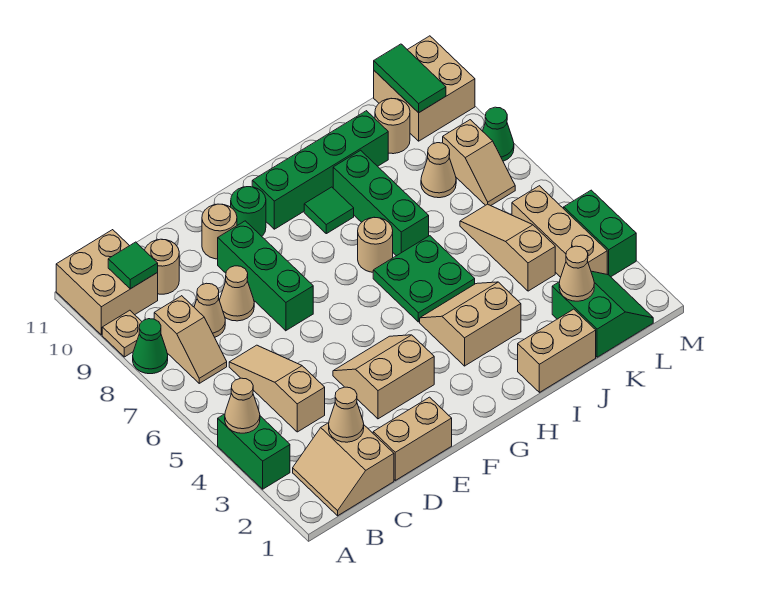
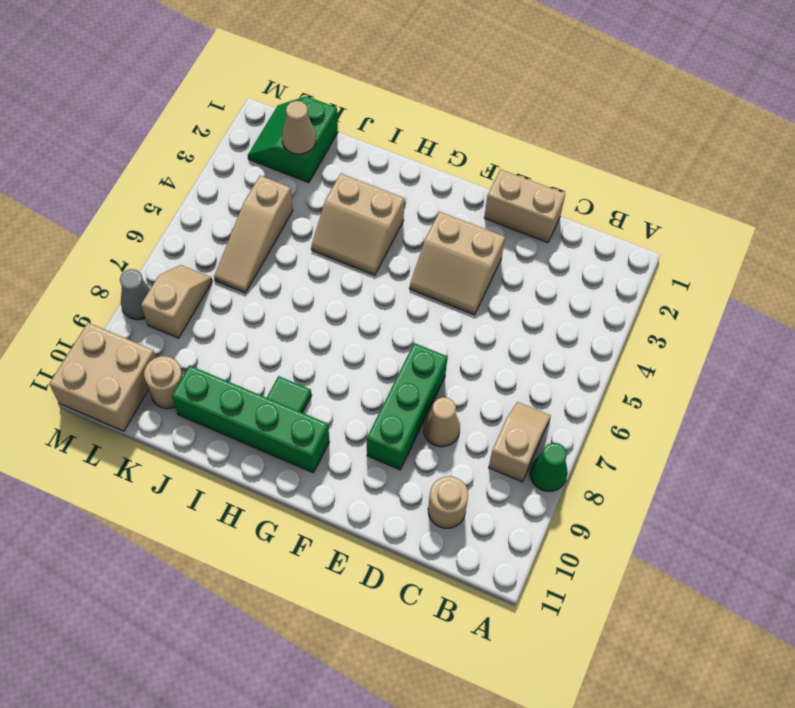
grey 1x1 cone [120,269,150,320] -> green 1x1 cone [483,107,514,161]
none -> green 1x2 brick [218,414,290,489]
none -> tan 1x1 plate [102,310,142,357]
none -> tan 2x2 brick [56,230,158,335]
none -> tan 2x2 slope [293,423,394,516]

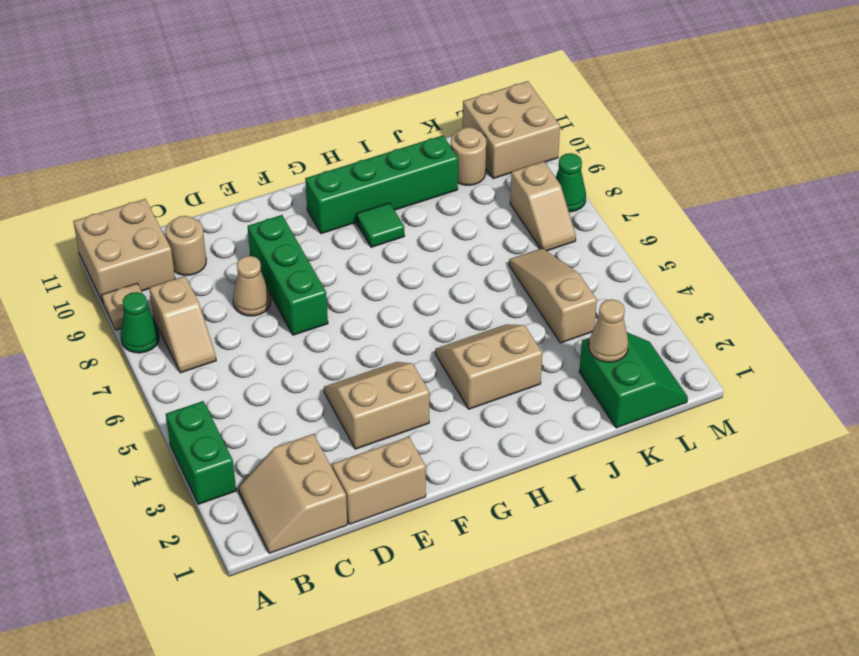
none -> tan 1x3 slope [229,345,325,432]
none -> tan 1x1 cone [194,283,225,337]
none -> tan 1x1 round brick [202,204,237,259]
none -> green 1x1 round brick [231,187,266,236]

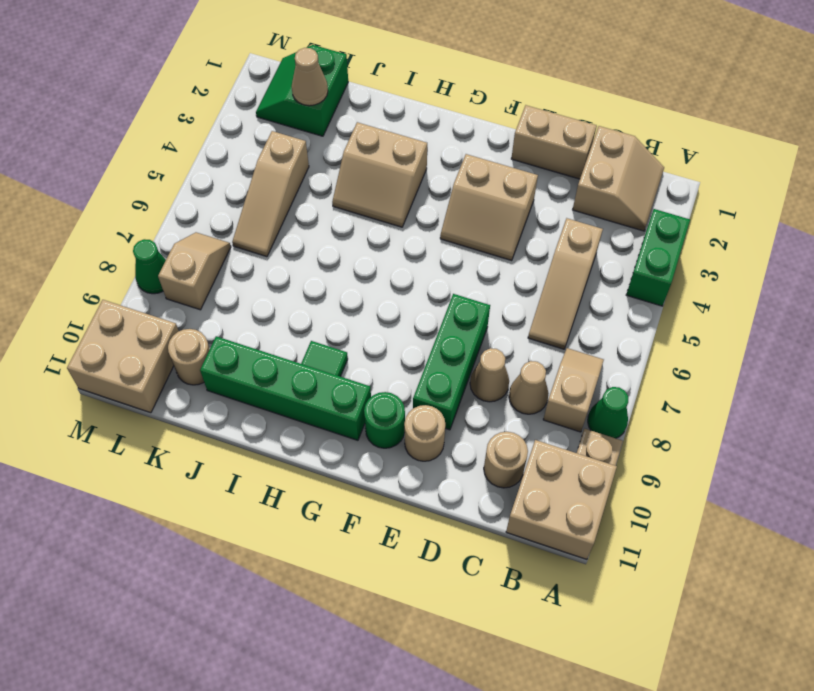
none -> green 2x2 plate [373,236,475,322]
none -> tan 1x1 round brick [358,217,393,272]
none -> tan 1x2 brick [518,309,596,392]
none -> green 1x3 brick [333,150,429,256]

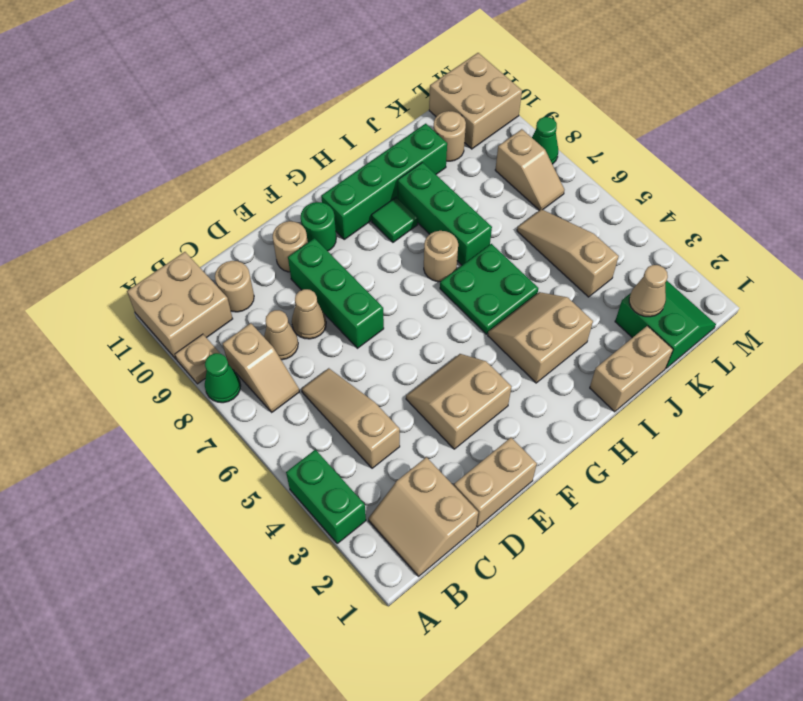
none -> tan 1x1 cone [421,143,456,198]
none -> tan 1x3 brick [512,186,607,277]
none -> green 1x2 brick [564,190,636,277]
none -> tan 1x1 cone [225,378,260,433]

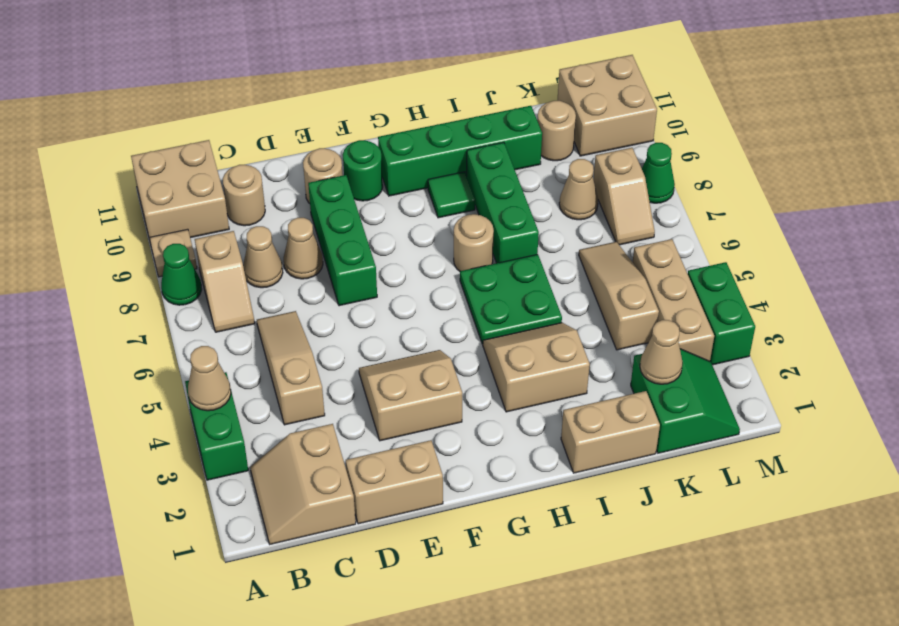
none -> green 1x1 tile [108,242,158,289]
none -> tan 1x1 cone [329,387,364,442]
none -> green 1x2 tile [374,44,446,113]

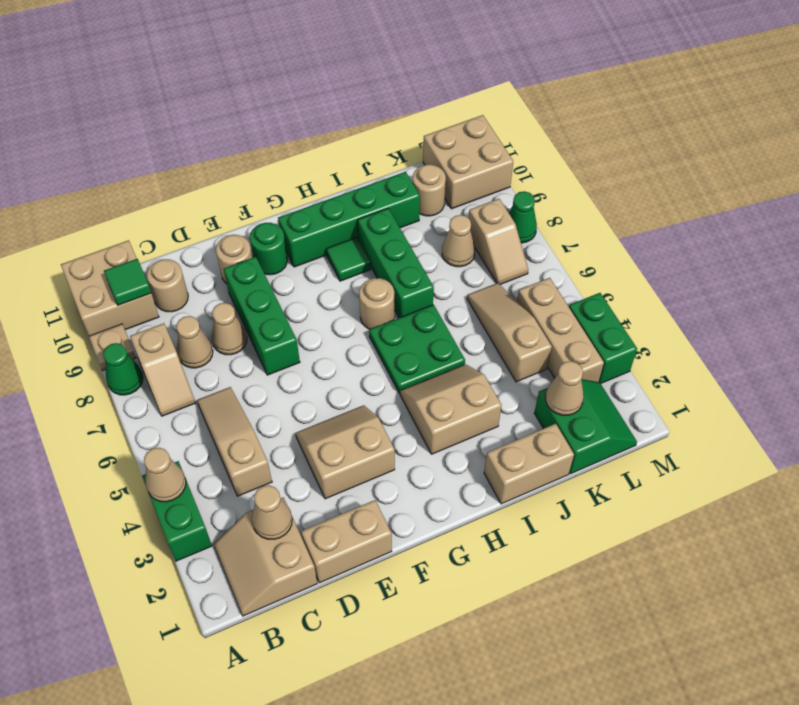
none -> green 1x2 tile [374,44,446,113]

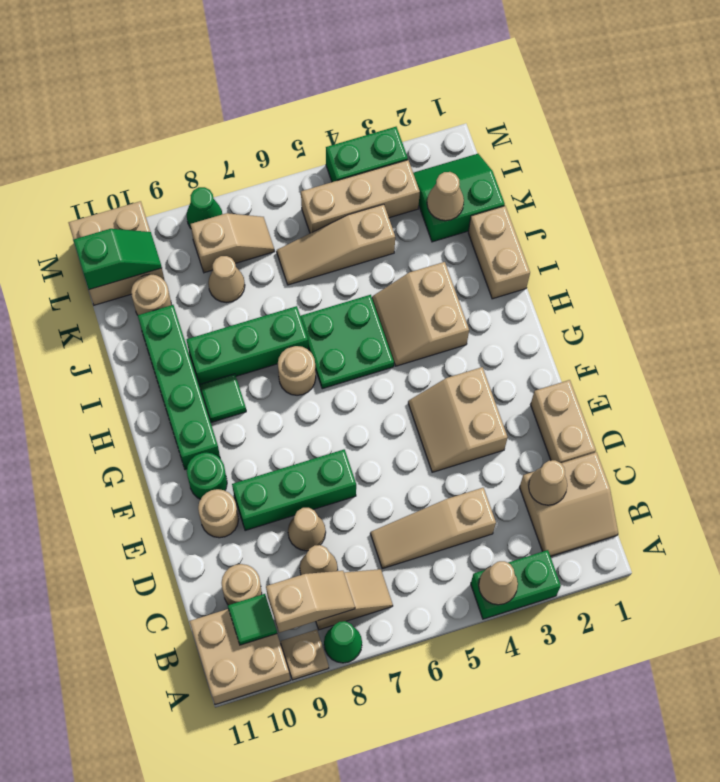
tan 1x2 slope [266,571,355,633] -> none
green 1x2 slope [73,229,162,289] -> green 1x2 tile [374,44,446,113]

